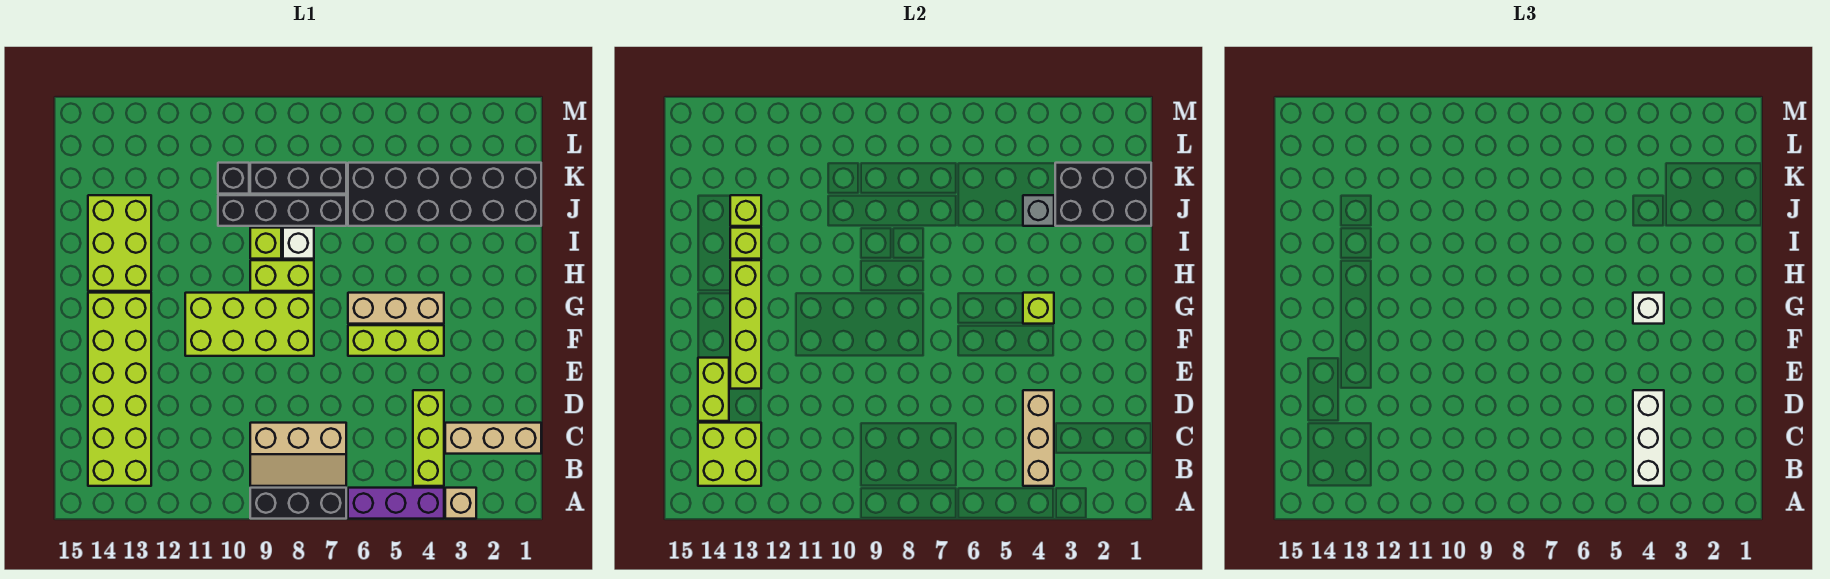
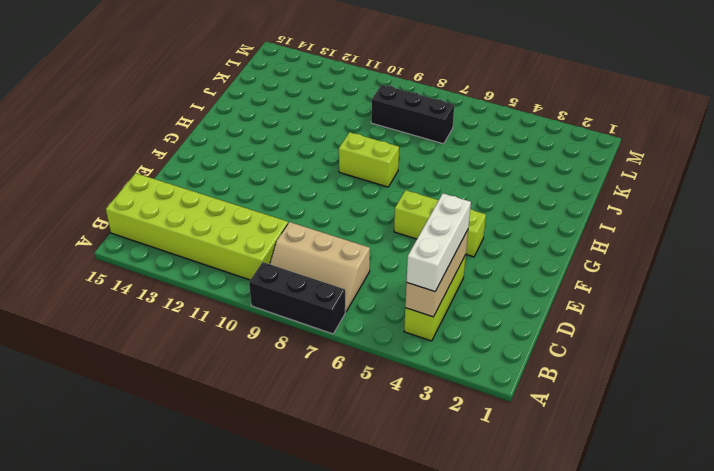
lime 2x6 brick [106,173,288,280] -> lime 2x6 brick turned to [88,293,151,486]
none -> tan 1x1 brick [445,488,476,519]
none -> purple 1x3 brick [348,488,444,519]
none -> tan 1x3 brick [445,423,541,454]

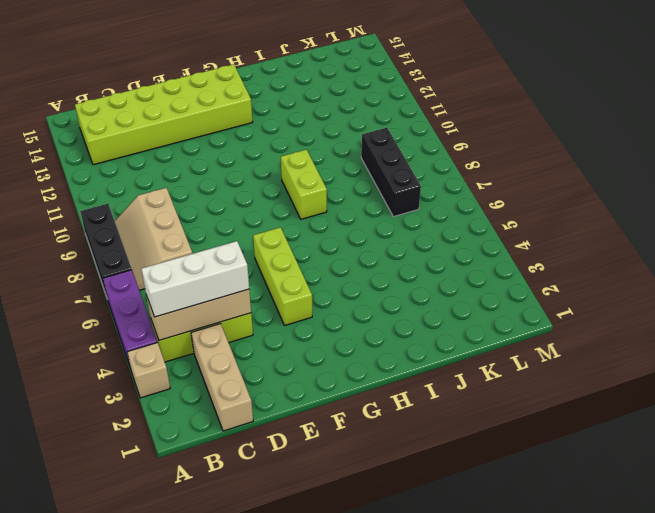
none -> lime 2x4 brick [185,293,314,356]
none -> tan 1x3 brick [348,293,444,324]
none -> lime 2x3 brick [88,195,151,291]

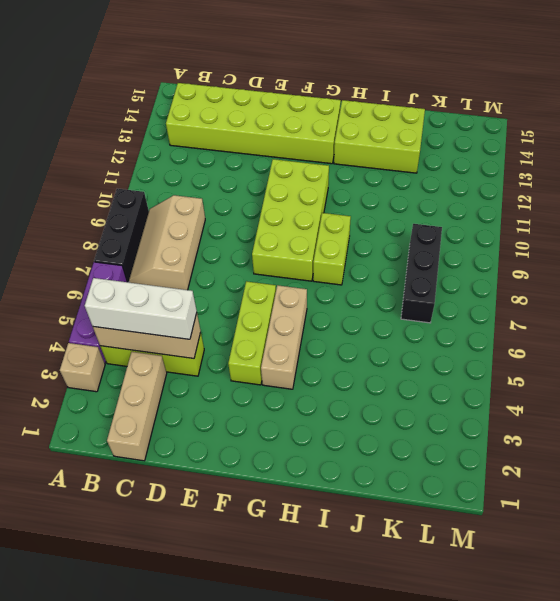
none -> white 1x1 brick [283,228,314,259]
none -> lime 1x1 brick [250,228,281,259]
none -> black 2x6 brick [348,163,541,226]

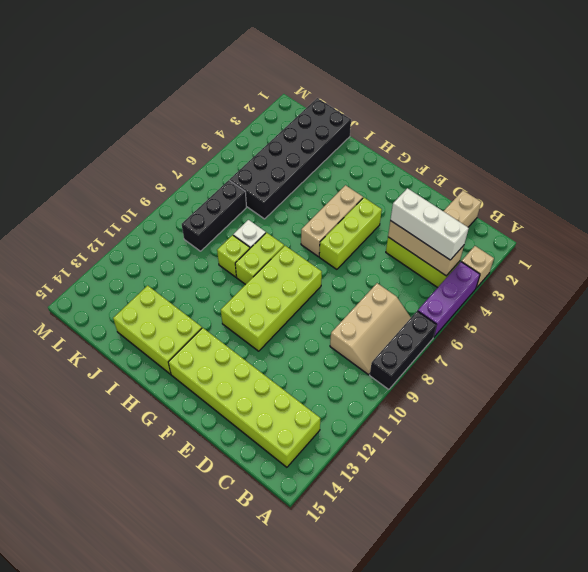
none -> black 1x4 brick [218,195,346,226]
none -> black 1x1 brick [218,163,249,194]
none -> lime 2x2 brick [698,423,761,486]

